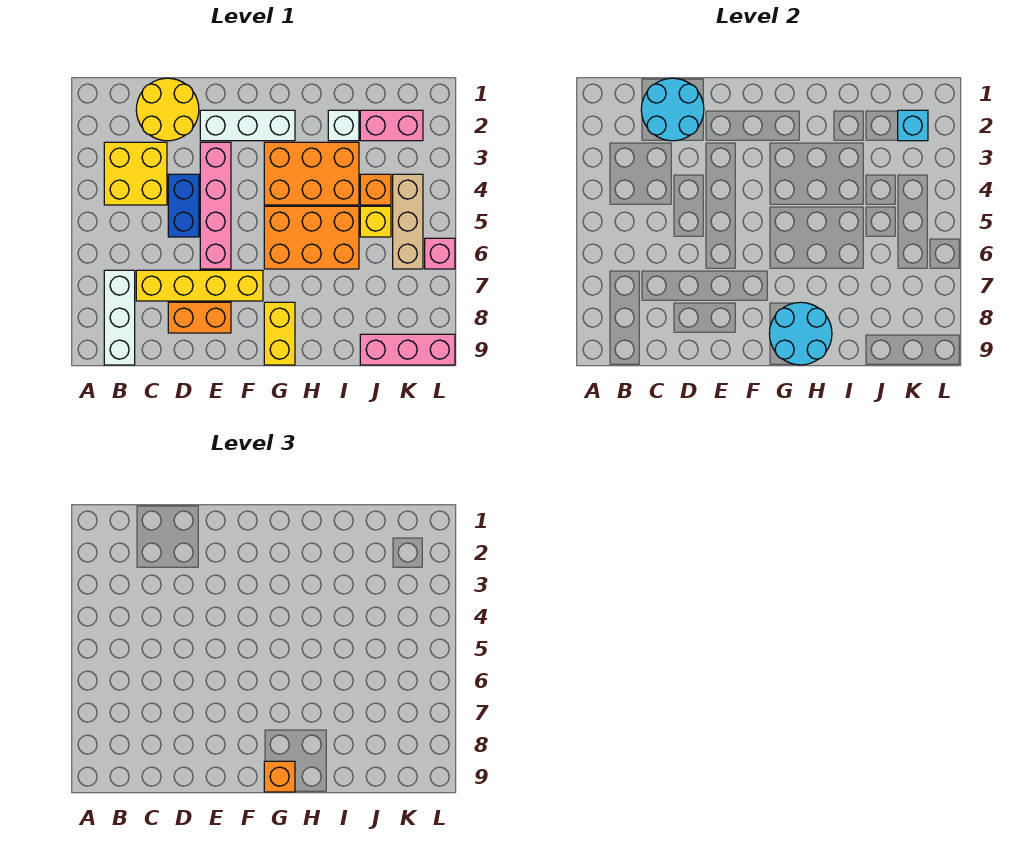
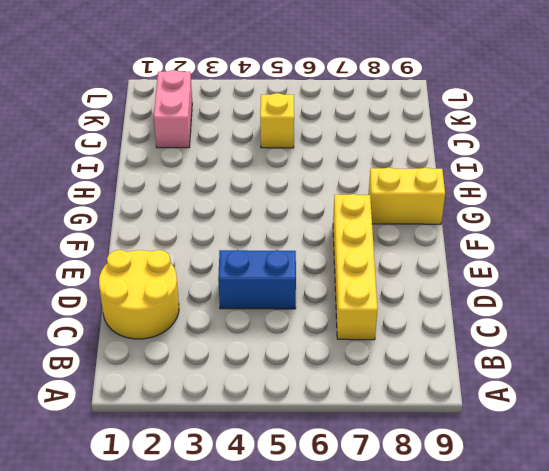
none -> yellow 2x2 brick [104,142,167,205]
none -> white 1x3 brick [104,270,135,365]
none -> orange 1x2 brick [168,302,231,333]

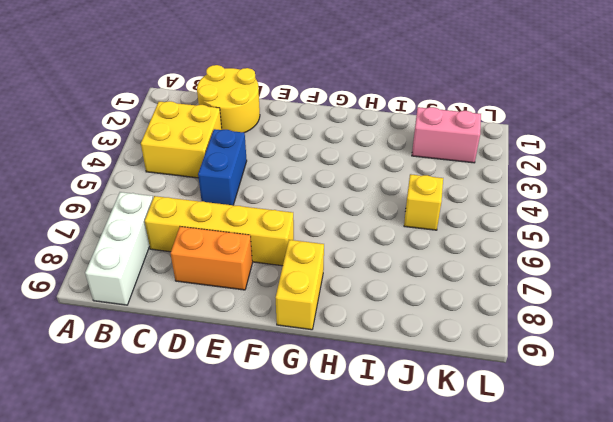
none -> white 1x3 brick [200,110,295,141]
none -> pink 1x4 brick [200,142,231,269]
none -> orange 2x3 brick [264,142,359,205]

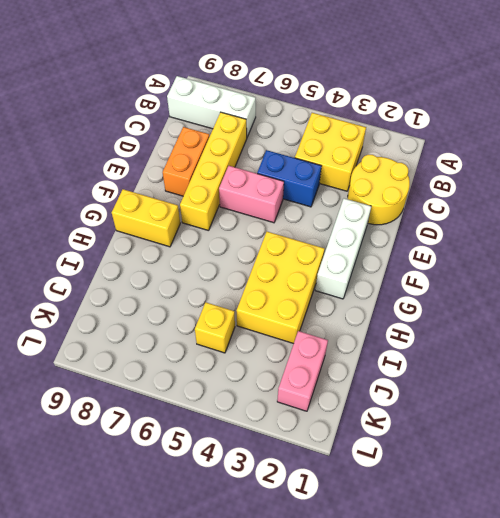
pink 1x2 brick [219,166,284,223] -> pink 1x4 brick [200,142,231,269]
yellow 2x3 brick [236,232,325,344] -> orange 2x3 brick [264,142,359,205]
none -> orange 2x3 brick [264,206,359,269]
none -> white 1x1 brick [328,110,359,141]
none -> orange 1x1 brick [360,174,391,205]

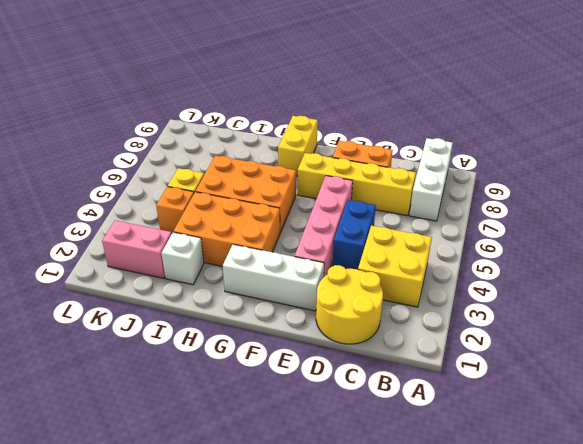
none -> pink 1x3 brick [360,334,455,365]
none -> tan 1x3 brick [393,174,423,269]
none -> pink 1x1 brick [425,238,455,269]

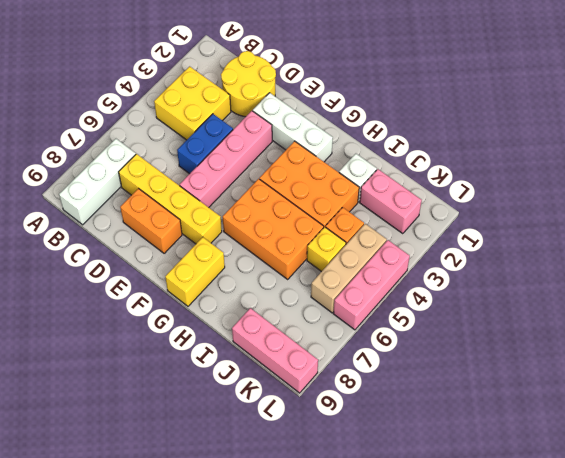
pink 1x3 brick [333,240,410,330] -> pink 1x1 brick [425,238,455,269]
none -> cyan 2x2 round brick [641,78,704,141]
none -> cyan 2x2 round brick [769,302,832,365]
none -> cyan 1x1 brick [898,110,928,141]

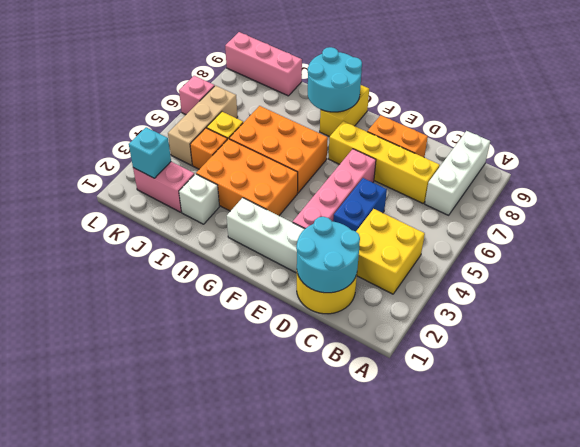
none -> orange 1x1 brick [264,761,295,792]

